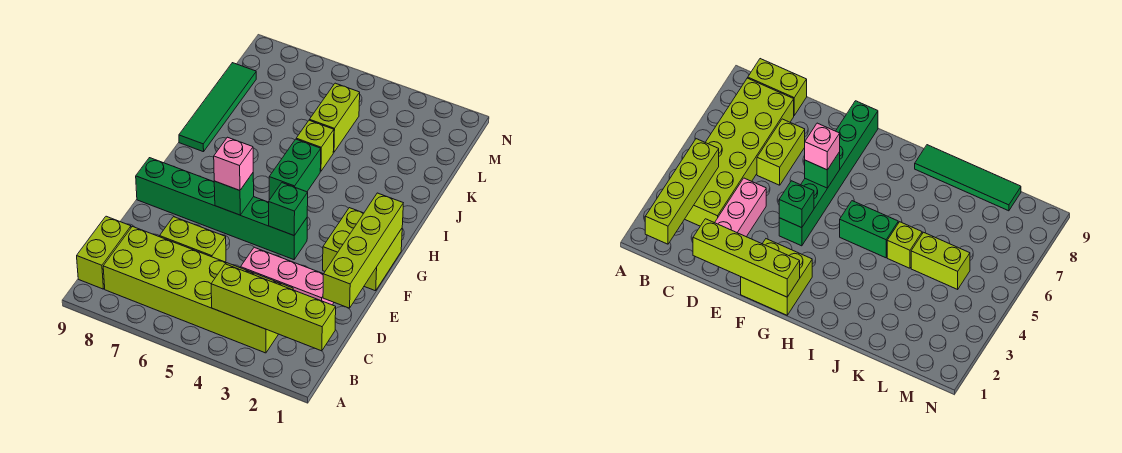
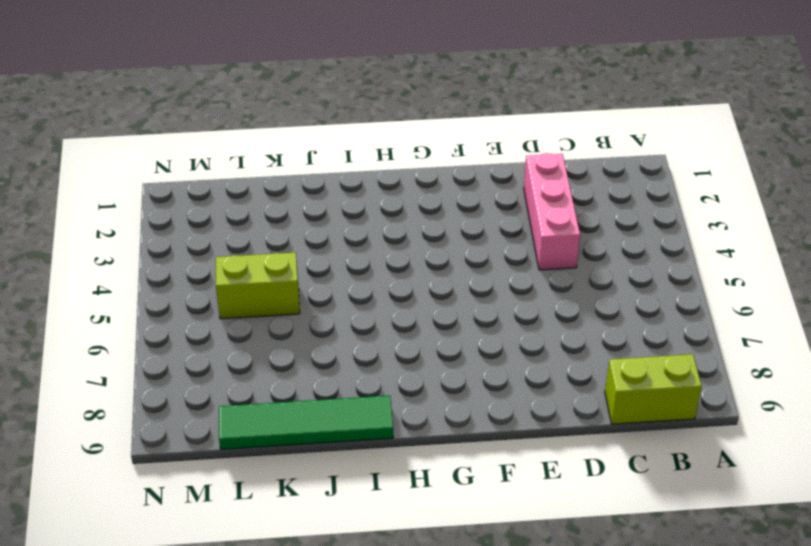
none -> lime 2x6 brick [103,226,293,353]
none -> lime 1x2 brick [160,217,226,262]
none -> lime 2x2 brick [323,208,402,291]

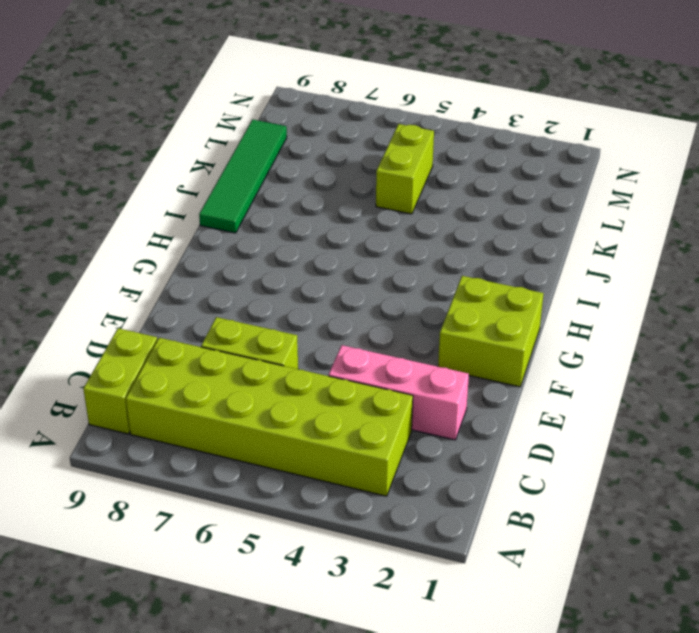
none -> green 1x6 brick [136,158,307,260]
none -> green 1x2 brick [269,139,321,200]
none -> lime 1x1 brick [296,120,334,171]

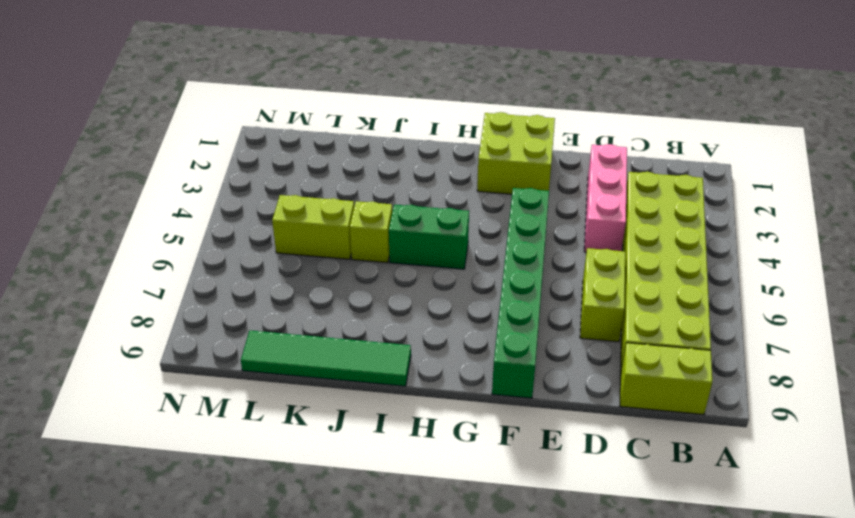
none -> lime 1x4 brick [211,264,336,351]
none -> lime 1x4 brick [323,193,403,308]
none -> green 1x1 brick [269,183,308,235]

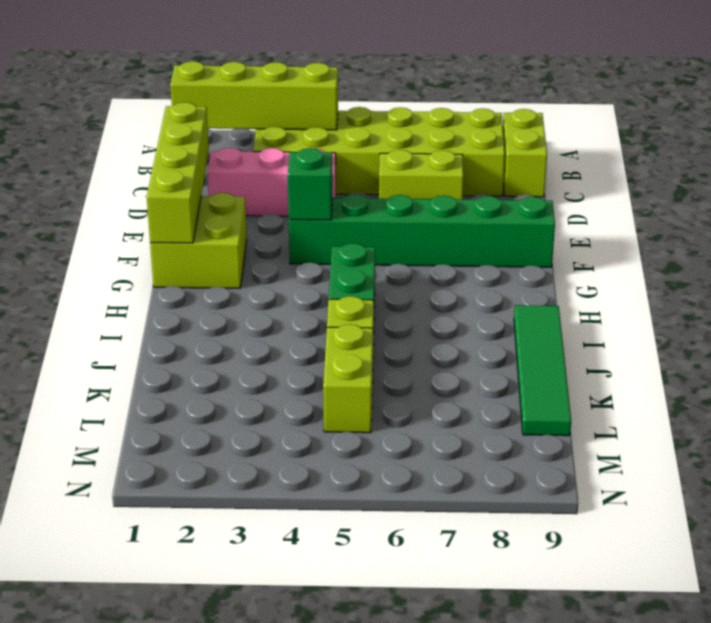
none -> green 1x1 brick [214,173,254,215]
none -> pink 1x1 brick [214,137,253,190]

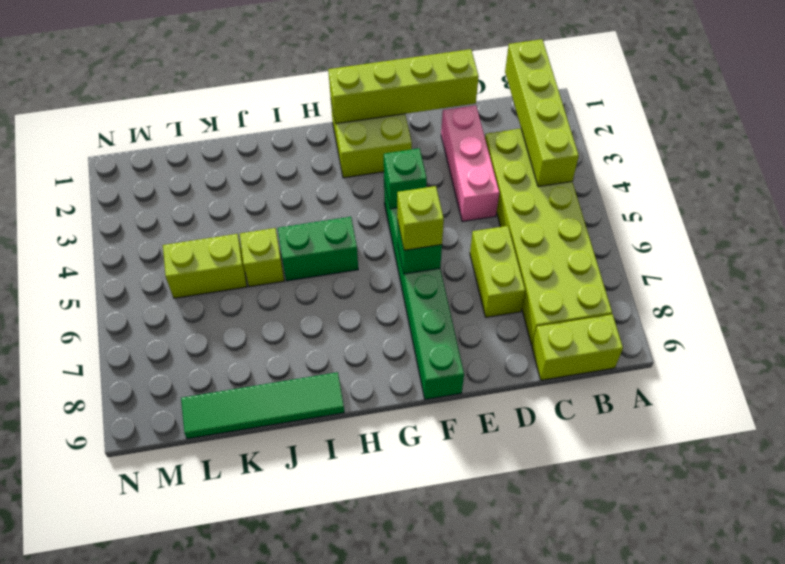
lime 1x1 brick [397,186,444,250] -> pink 1x1 brick [214,137,253,190]

